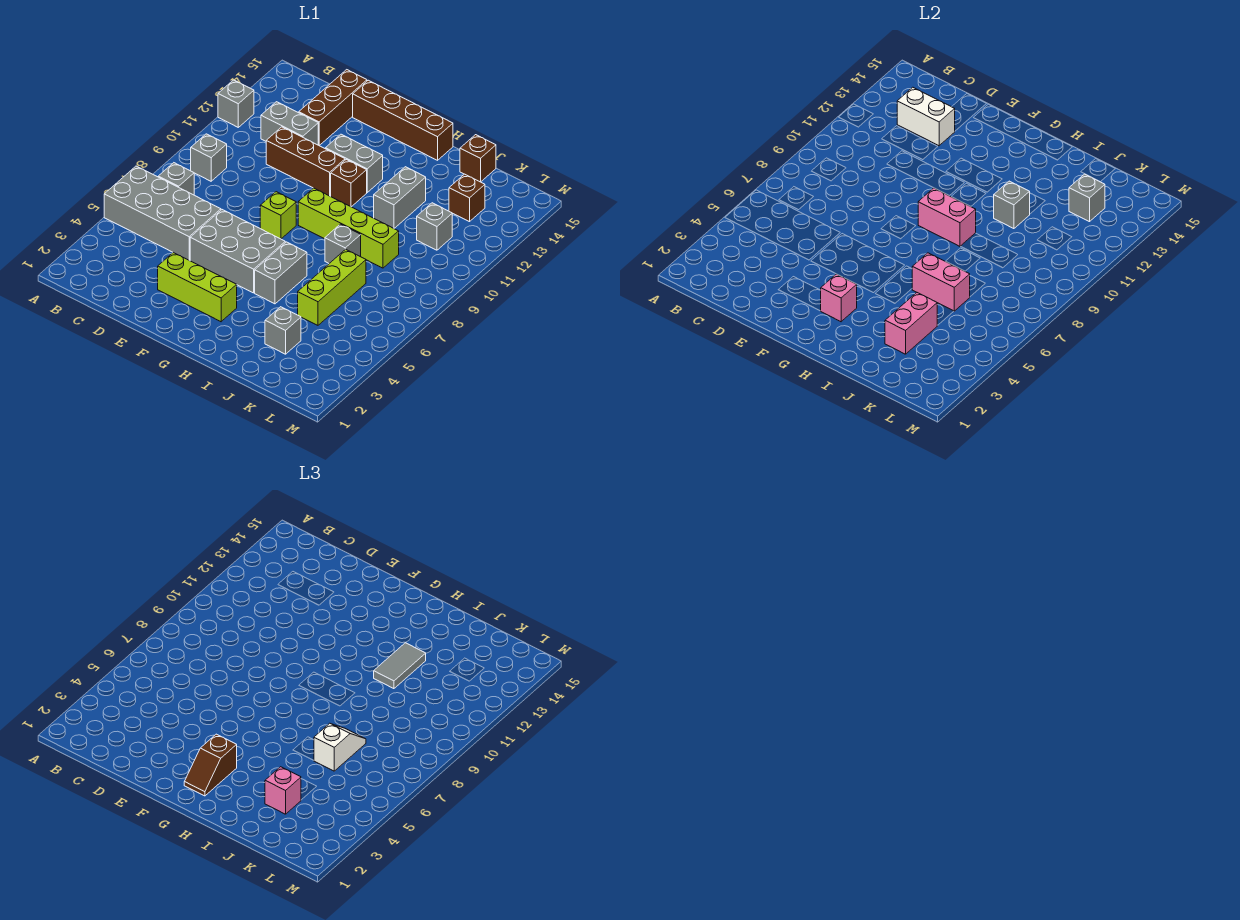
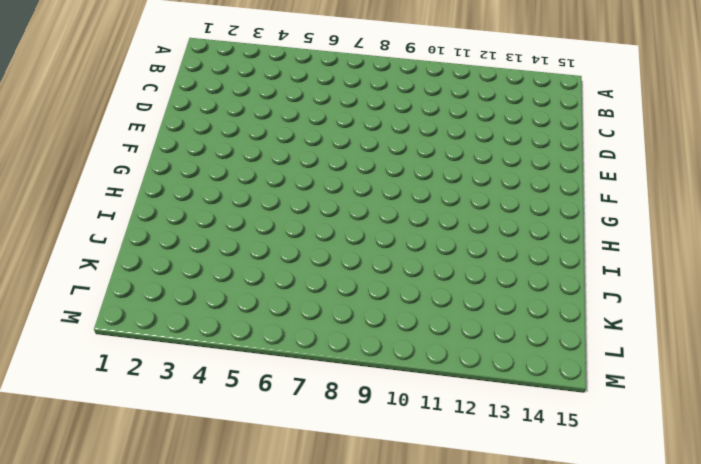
none -> grey 2x4 brick [104,166,221,260]
none -> grey 1x1 brick [218,80,254,127]
none -> grey 1x1 brick [158,163,194,195]
none -> grey 1x1 brick [191,134,227,181]

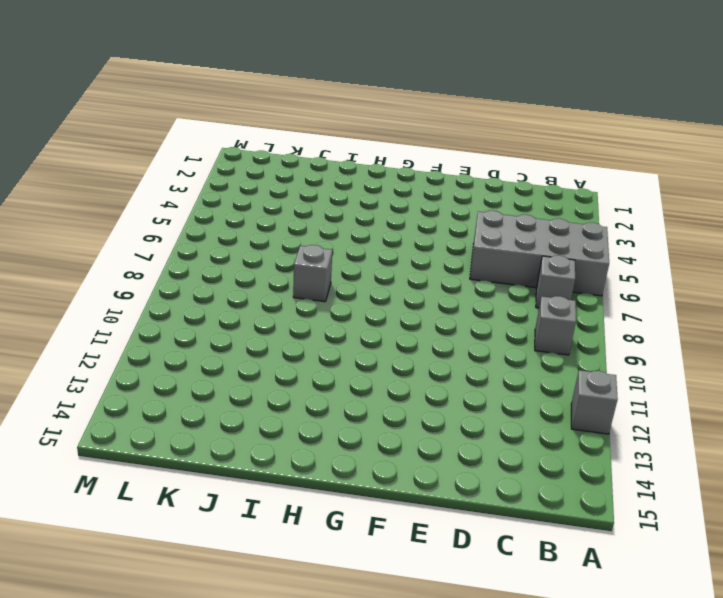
none -> grey 1x2 brick [261,102,318,145]
none -> brown 1x3 brick [266,127,345,196]
none -> brown 1x3 brick [299,70,367,146]
none -> lime 1x3 brick [158,253,237,322]

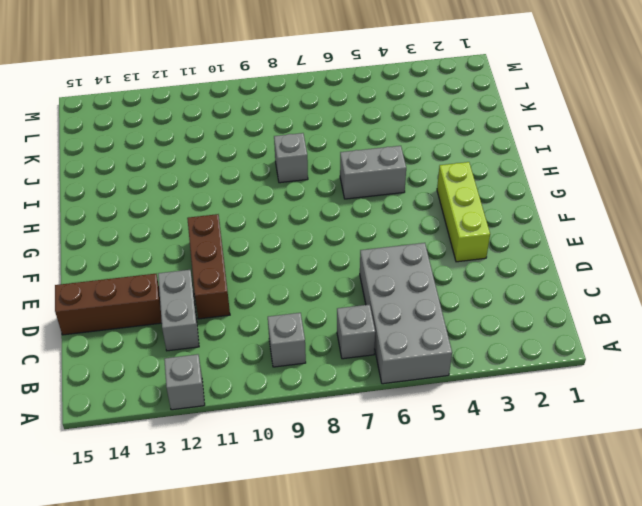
none -> grey 2x3 brick [190,210,285,293]
none -> brown 1x4 brick [353,80,453,160]
none -> lime 1x1 brick [260,192,296,239]
none -> grey 1x2 brick [325,134,383,192]

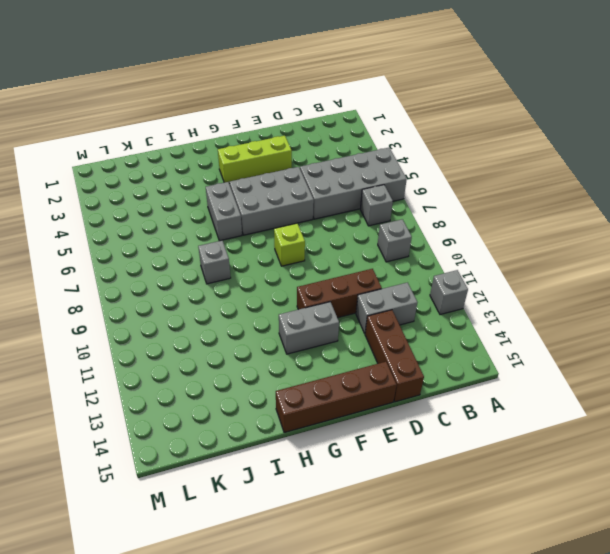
none -> lime 1x4 brick [298,188,399,268]
none -> brown 1x1 brick [331,160,367,207]
none -> grey 1x2 brick [374,167,426,228]
none -> grey 1x1 brick [265,307,301,354]

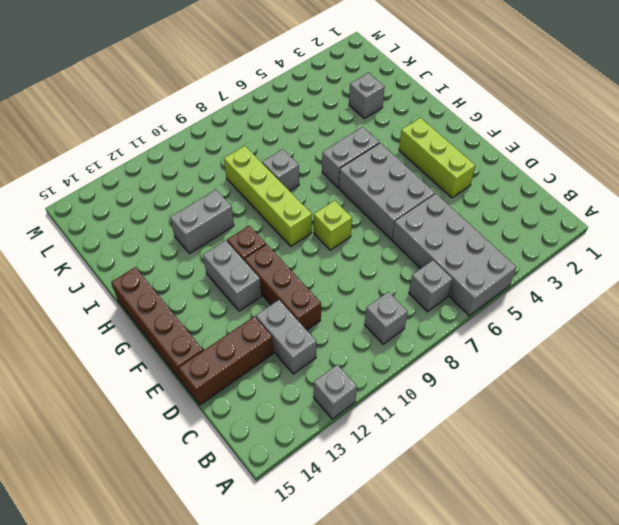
none -> lime 1x3 brick [298,249,366,325]
none -> brown 1x1 brick [460,135,496,182]
none -> grey 1x1 brick [417,203,452,250]
none -> brown 1x1 brick [449,174,485,222]

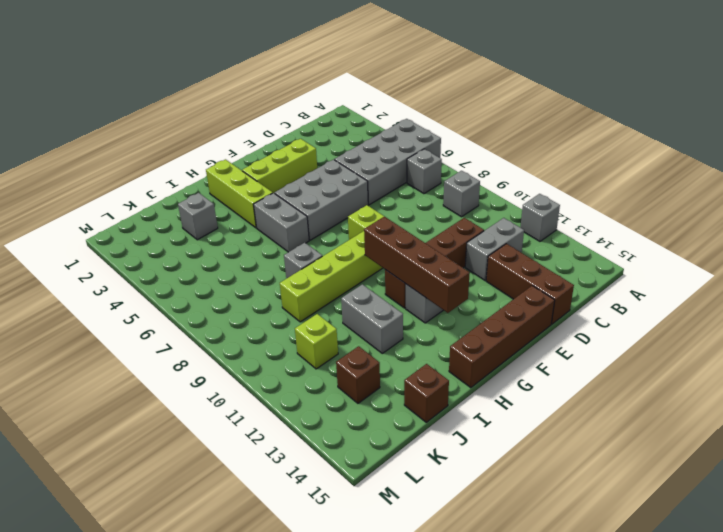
brown 1x4 brick [364,216,470,313] -> none
lime 1x3 brick [206,159,273,228] -> lime 1x3 brick moved to [298,249,366,325]
lime 1x1 brick [295,314,338,369] -> grey 1x1 brick [417,203,452,250]
none -> white 1x2 brick [897,87,955,146]
none -> pink 1x1 brick [821,274,857,322]
none -> pink 1x2 brick [918,188,976,246]
none -> pink 1x2 brick [912,253,970,311]

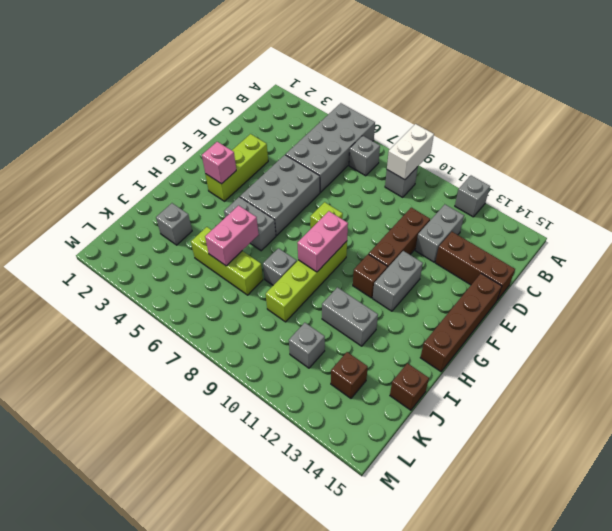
white 1x2 brick [387,124,434,180] -> white 1x2 brick moved to [897,87,955,146]
none -> grey 1x1 brick [994,181,1030,229]
none -> pink 1x2 brick [885,293,937,354]
none -> grey 1x1 brick [1069,174,1105,222]
none -> brown 1x2 slope [184,734,237,796]

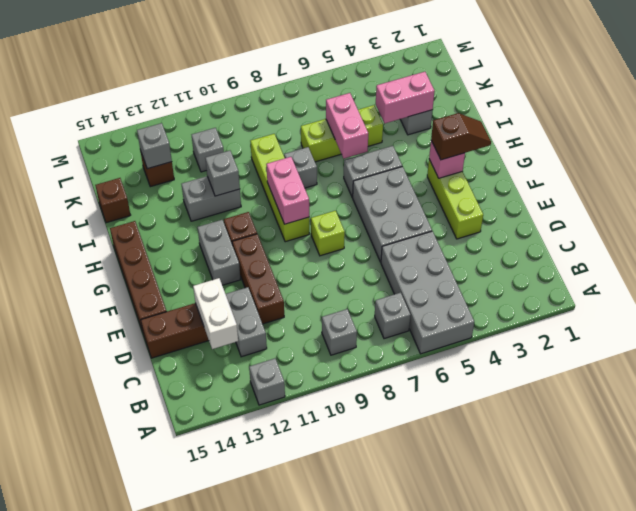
none -> grey 1x2 tile [374,643,426,689]
none -> pink 1x1 brick [265,767,301,814]
none -> white 1x2 slope [314,723,366,771]

